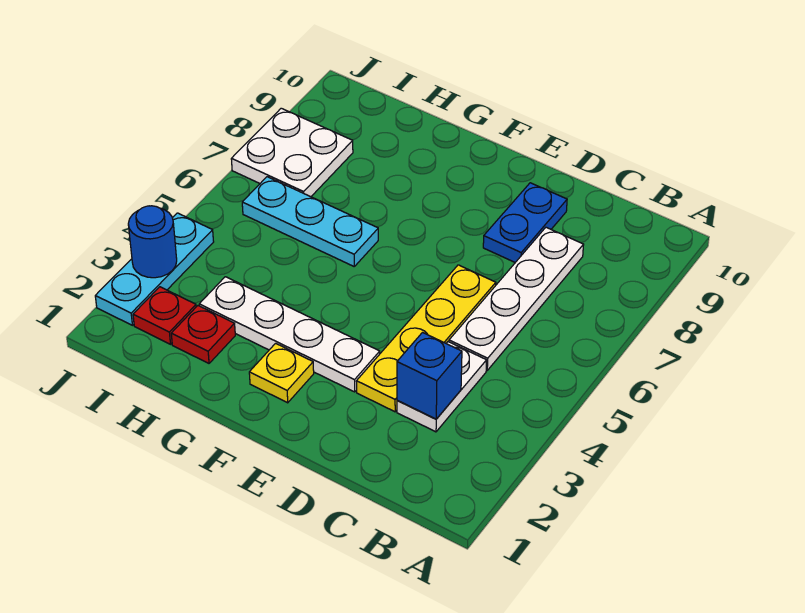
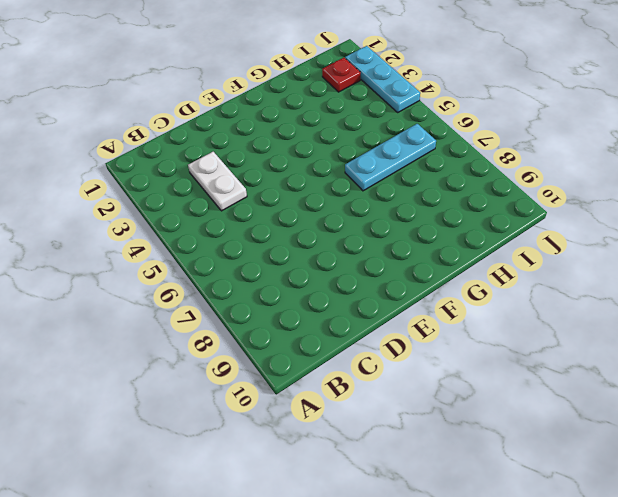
none -> white 1x4 plate [449,227,584,370]
none -> yellow 1x4 plate [356,265,496,412]
none -> blue 1x2 plate [483,183,567,262]

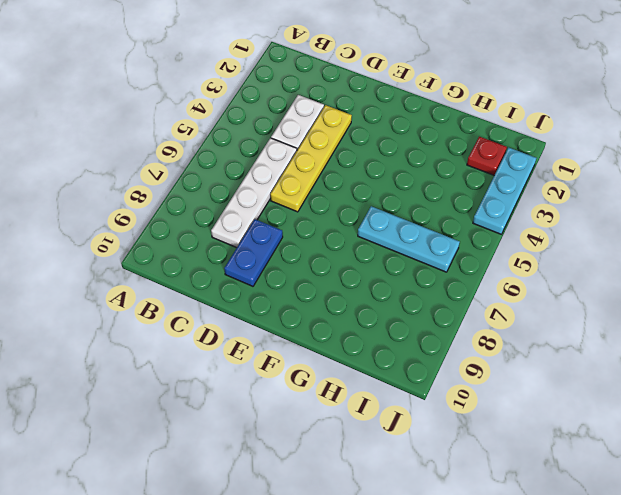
none -> white 1x4 plate [199,277,380,392]
none -> yellow 1x1 plate [249,343,314,403]
none -> red 1x1 plate [171,306,235,363]

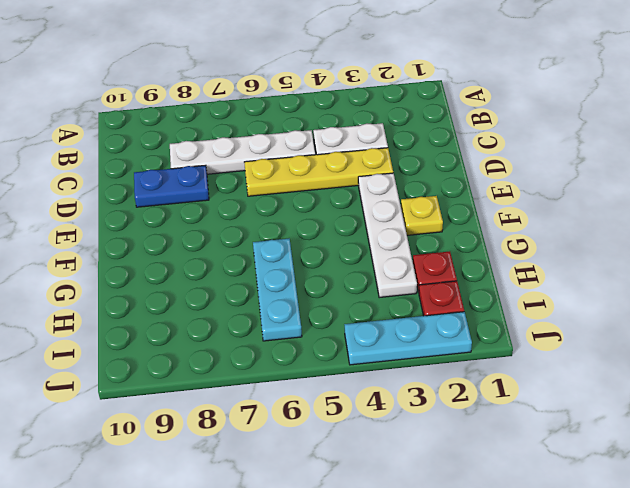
none -> white 2x2 plate [231,108,353,197]
none -> blue 1x1 brick [397,333,462,419]
none -> blue 1x1 round brick [128,206,177,278]

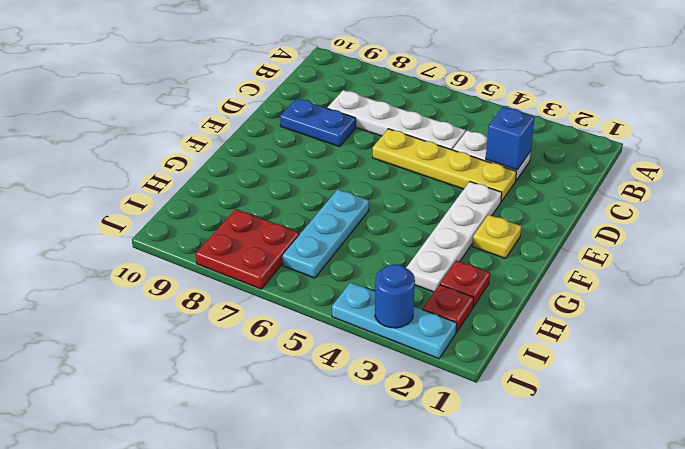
red 2x2 plate [196,209,299,289] -> white 2x2 plate [231,108,353,197]

